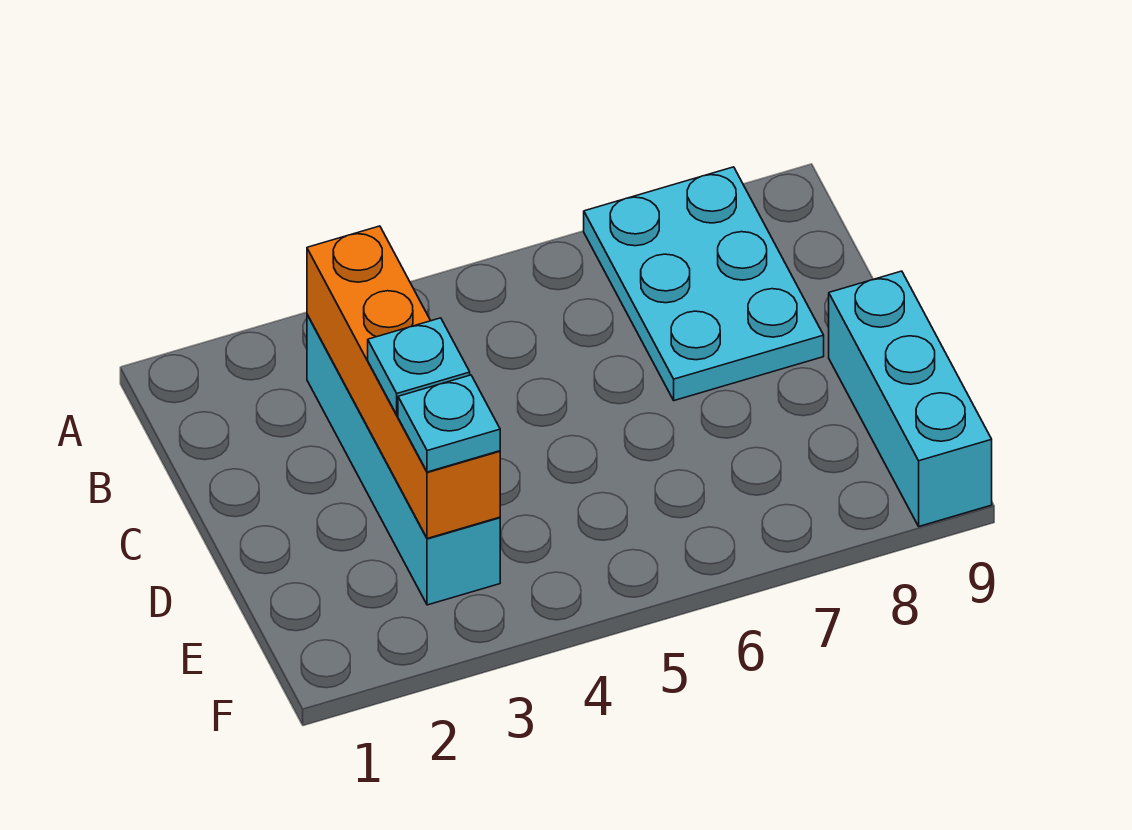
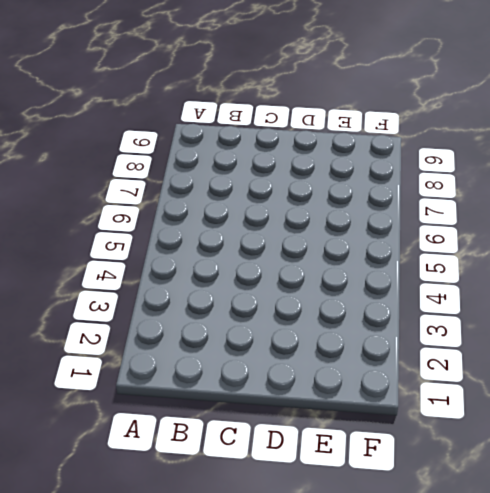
none -> cyan 2x3 plate [584,167,824,401]
none -> cyan 1x4 brick [307,315,500,605]

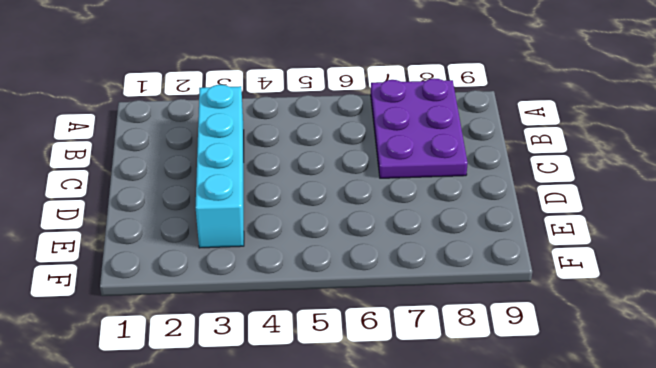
purple 2x3 plate [371,78,468,178] -> cyan 2x3 plate [584,167,824,401]
none -> cyan 1x3 brick [829,271,992,526]
none -> orange 1x4 brick [307,226,500,539]

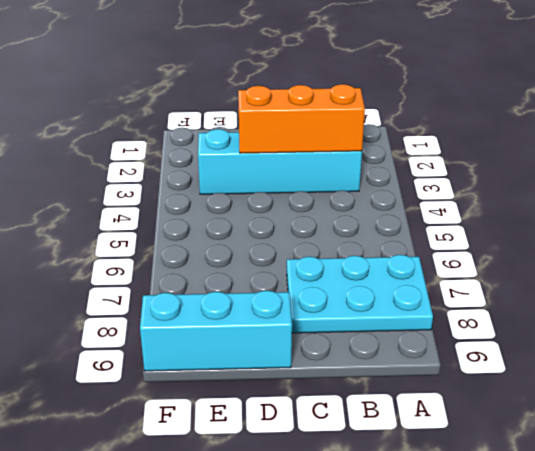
orange 1x3 brick [238,84,365,153] -> orange 1x4 brick [307,226,500,539]
none -> cyan 1x1 plate [368,318,470,415]
none -> cyan 1x1 plate [398,375,500,472]

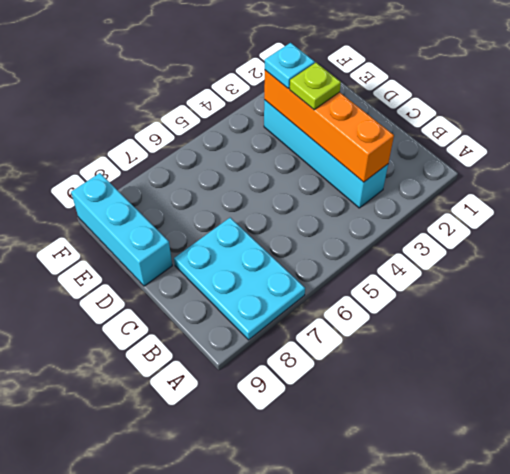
lime 1x1 plate [290,63,341,110] -> cyan 1x1 plate [368,318,470,415]

